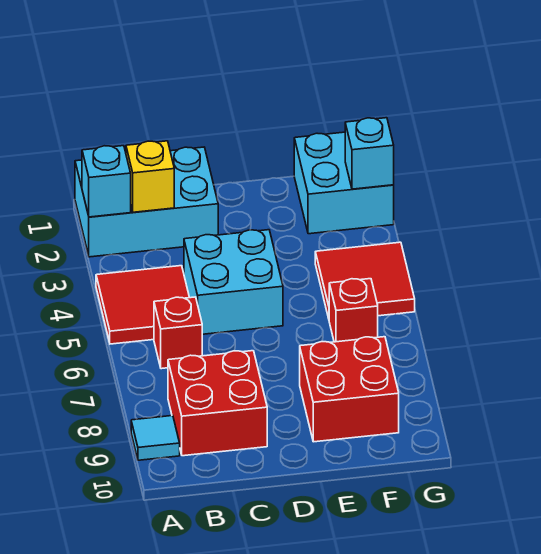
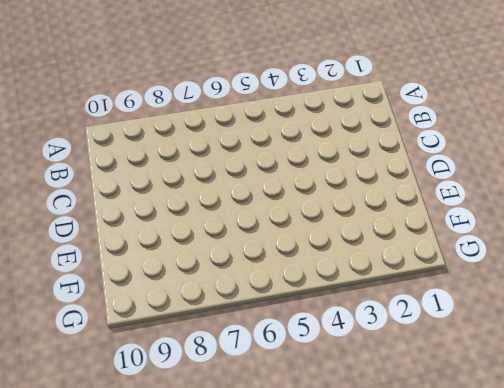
none -> cyan 2x3 brick [75,147,218,257]
none -> red 2x2 tile [96,266,189,344]
none -> cyan 1x1 tile [131,416,180,460]

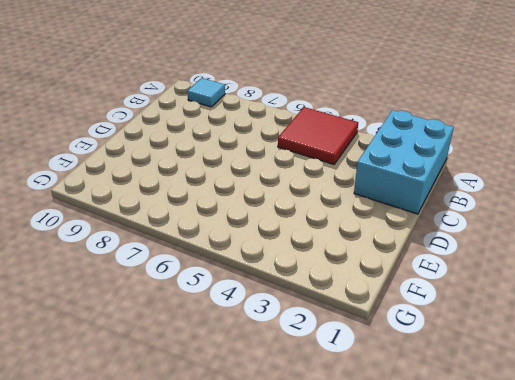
none -> red 1x1 brick [154,297,202,369]
none -> red 2x2 brick [168,351,267,456]
none -> cyan 2x2 brick [184,230,283,334]

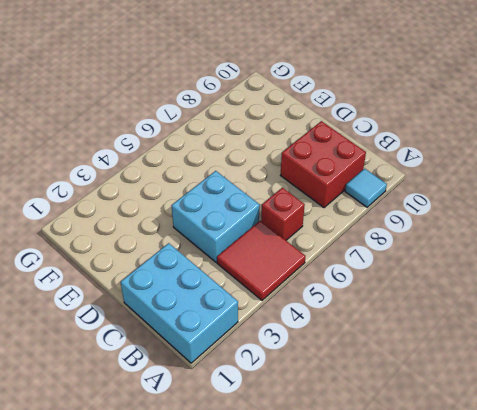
none -> red 2x2 brick [300,337,399,442]
none -> cyan 2x2 brick [294,132,394,234]
none -> red 2x2 tile [315,242,415,319]

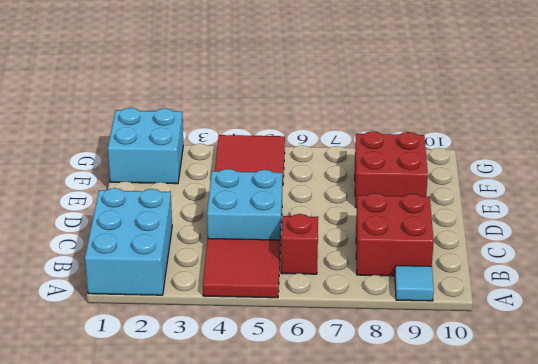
none -> red 1x1 brick [329,279,378,342]
none -> cyan 1x1 brick [82,146,131,217]
none -> yellow 1x1 brick [126,141,174,212]

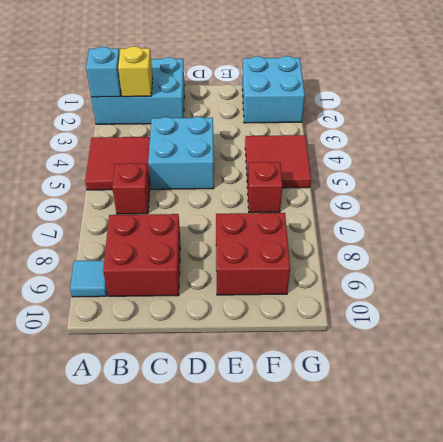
none -> cyan 1x1 brick [345,118,394,189]

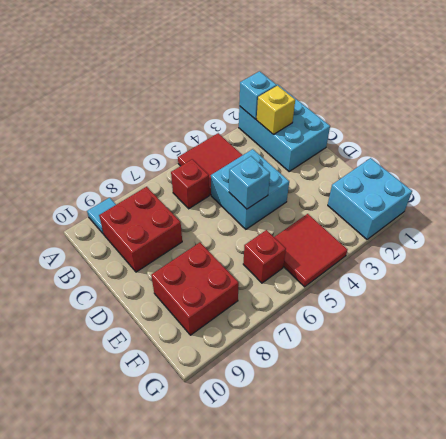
cyan 1x1 brick [229,156,270,209] -> cyan 1x1 brick moved to [345,118,394,189]

